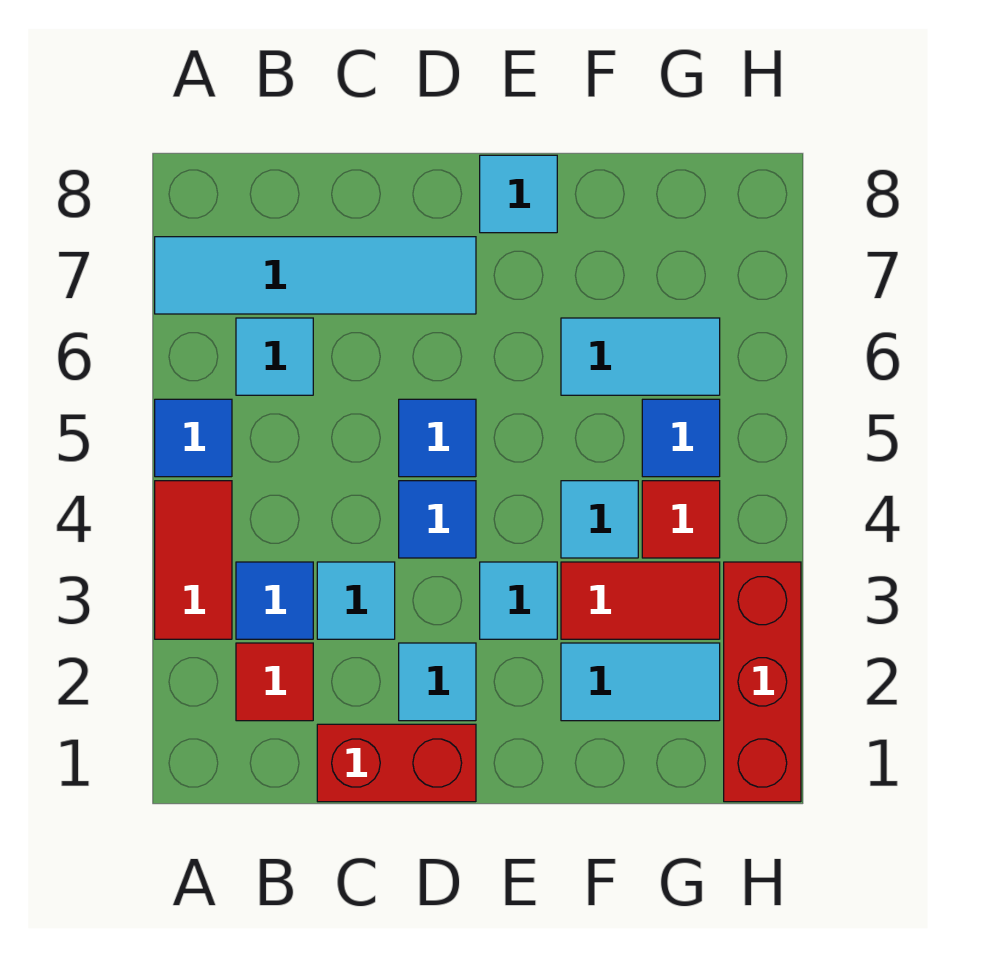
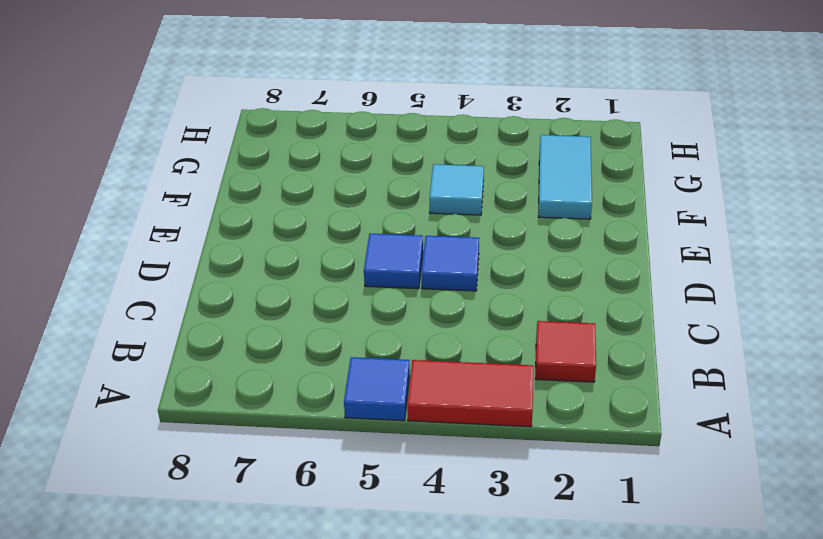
none -> cyan 1x4 tile [155,237,476,314]
none -> blue 1x1 tile [236,562,313,639]
none -> cyan 1x1 tile [236,318,313,395]

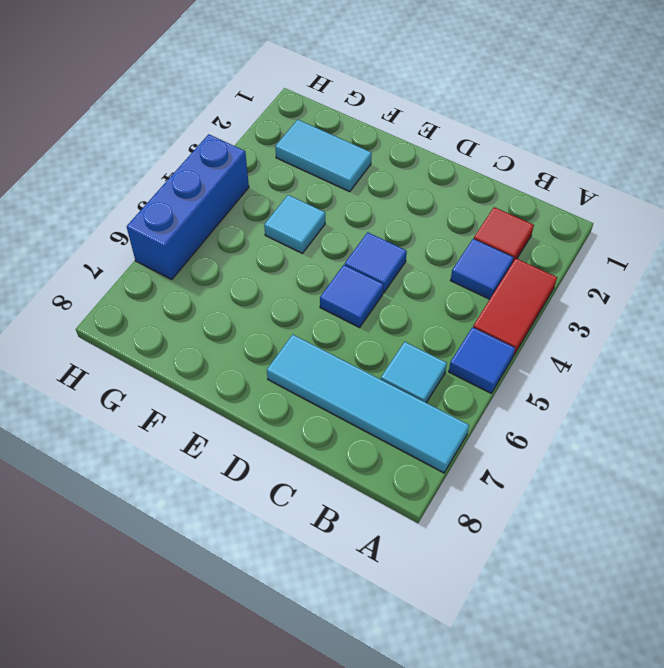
blue 1x3 brick [127,134,249,280] -> none
none -> red 1x2 brick [317,724,476,802]
none -> cyan 1x1 tile [317,562,395,639]
none -> cyan 1x1 tile [399,643,476,721]

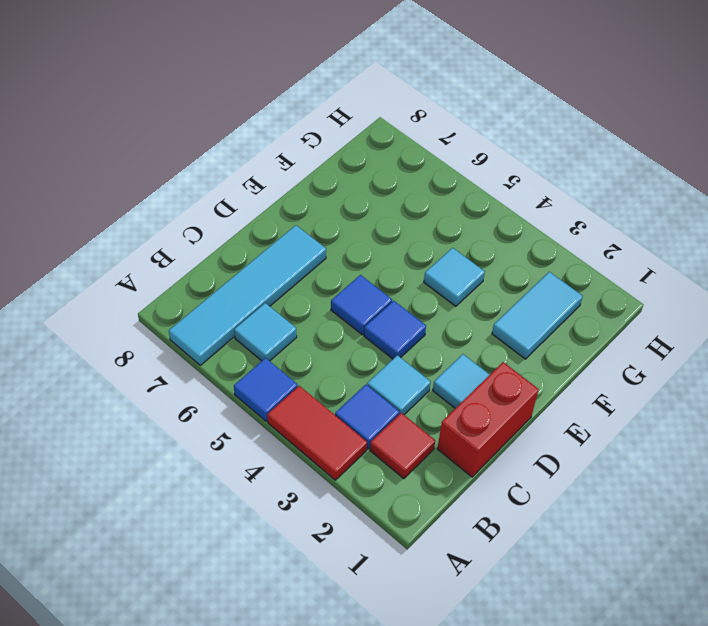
none -> cyan 1x1 tile [480,562,557,639]
none -> cyan 1x1 tile [480,155,557,233]
none -> red 1x2 tile [561,562,720,639]

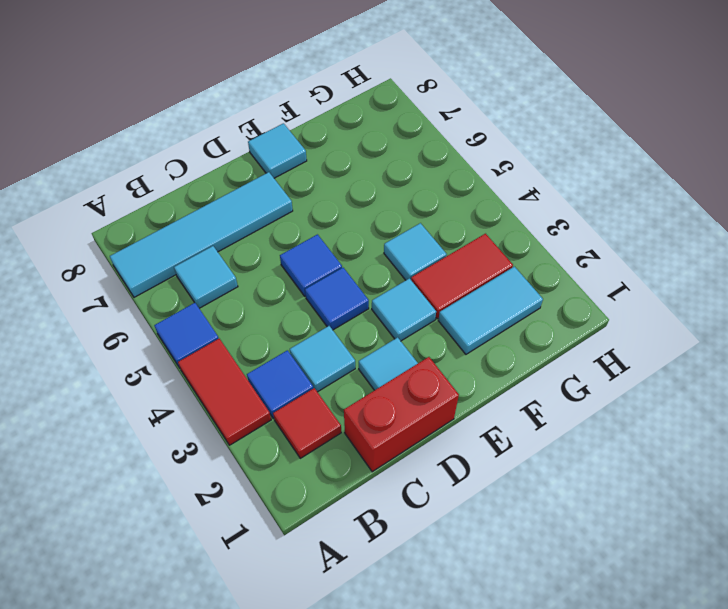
none -> cyan 1x2 tile [561,318,720,395]
none -> red 1x1 tile [642,481,720,558]
none -> blue 1x1 tile [642,399,720,477]

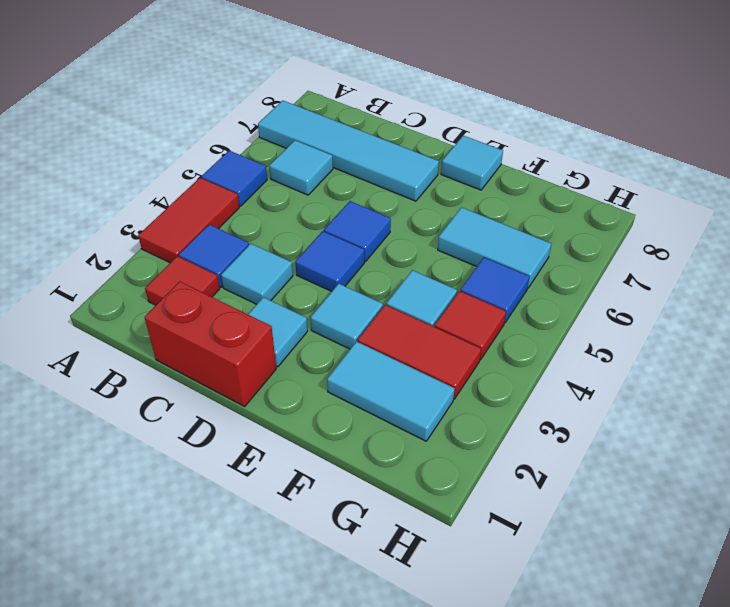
none -> red 1x3 brick [724,562,801,802]

